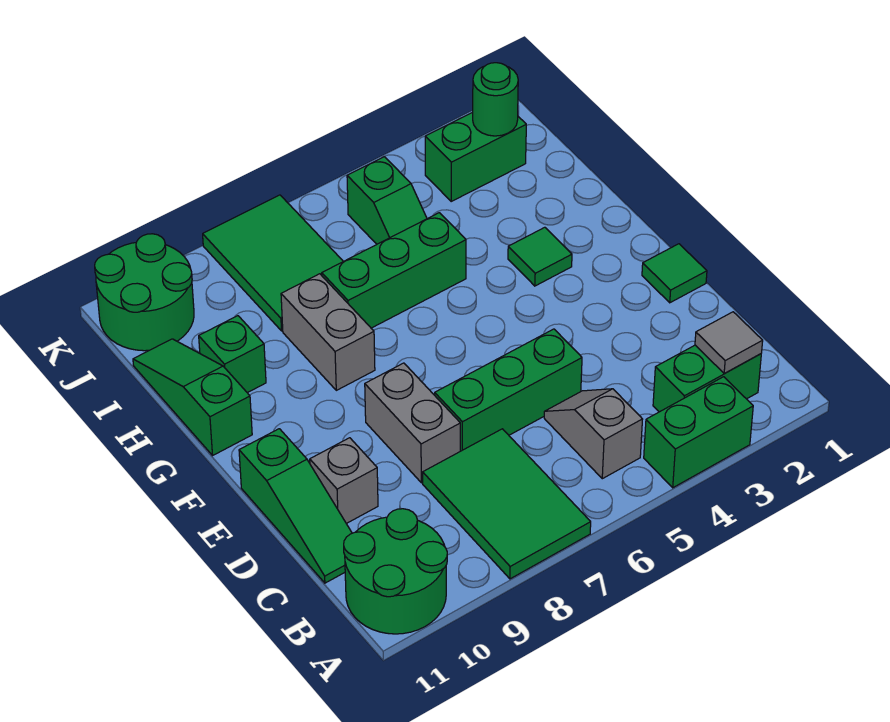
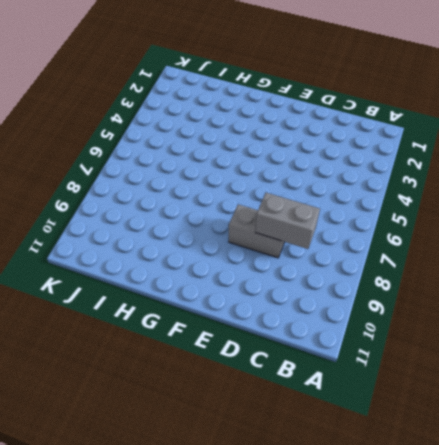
grey 1x2 brick [255,193,320,249] -> grey 1x2 brick moved to [281,274,375,390]
none -> green 1x2 brick [644,377,753,488]
none -> green 2x3 tile [423,429,591,579]
none -> green 2x2 round brick [344,509,447,634]

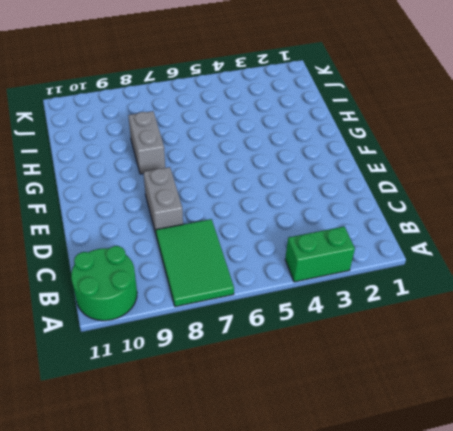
none -> green 1x2 brick [653,345,761,412]
none -> grey 1x2 slope [544,389,643,479]
none -> green 1x3 slope [239,429,352,583]

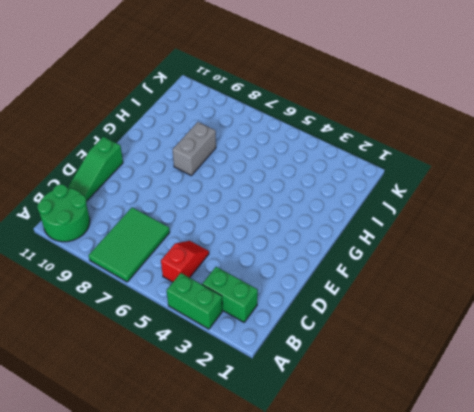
red 1x2 slope [161,241,209,282] -> grey 1x2 slope [544,389,643,479]
none -> green 1x3 brick [435,329,582,451]
none -> grey 1x2 brick [365,363,460,483]
none -> grey 1x1 brick [310,438,378,524]

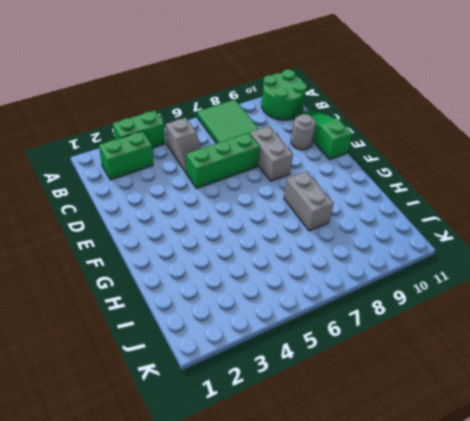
grey 1x1 round brick [291,114,316,150] -> grey 1x1 brick [310,438,378,524]
none -> green 1x1 tile [642,244,707,303]
none -> green 1x1 tile [508,227,572,286]
none -> green 1x3 slope [133,339,252,455]

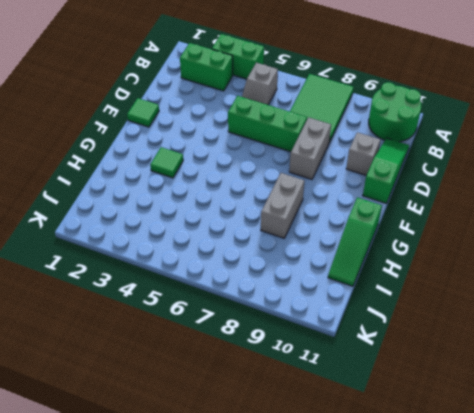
none -> green 1x3 brick [322,213,466,328]
none -> green 1x1 brick [199,316,266,393]
none -> green 1x2 slope [347,157,427,244]

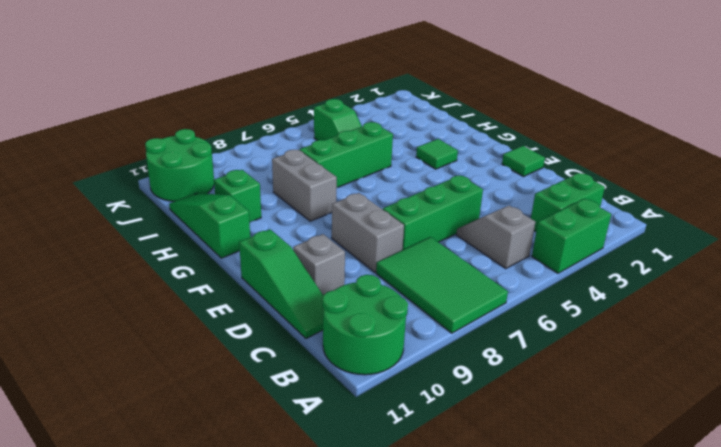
none -> green 2x3 tile [203,195,343,331]
none -> green 1x2 brick [425,112,526,201]
none -> grey 1x1 tile [695,312,763,374]

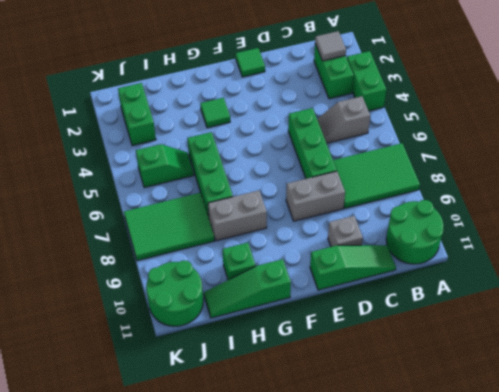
none -> green 1x1 round brick [473,63,518,136]

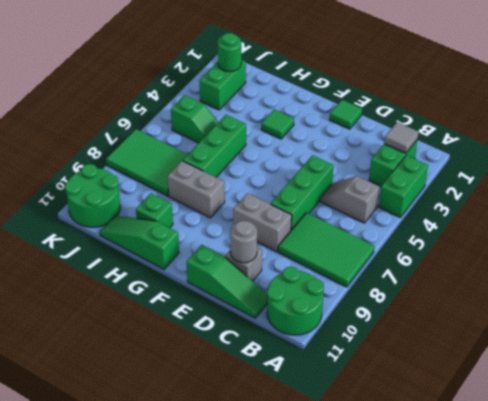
grey 1x1 round brick [230,221,257,263] -> none

